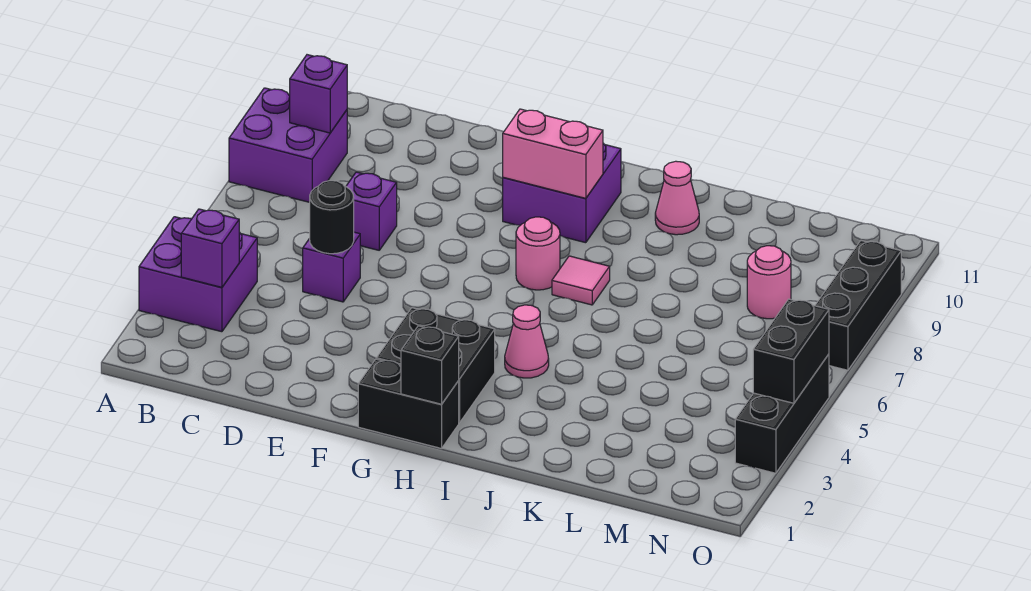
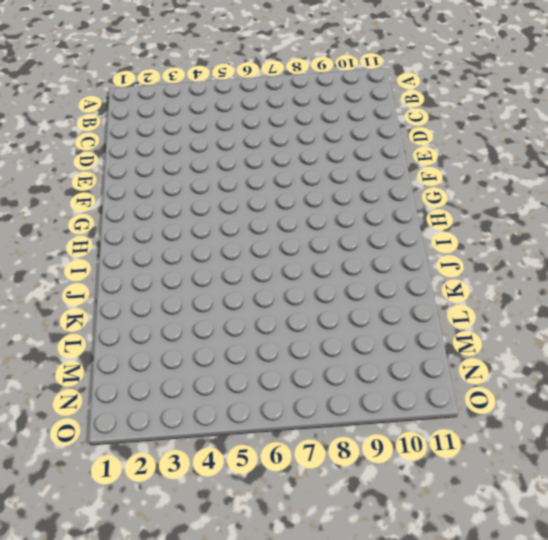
none -> purple 2x2 brick [139,217,257,332]
none -> purple 2x2 brick [229,88,347,202]
none -> purple 1x1 brick [303,232,360,302]

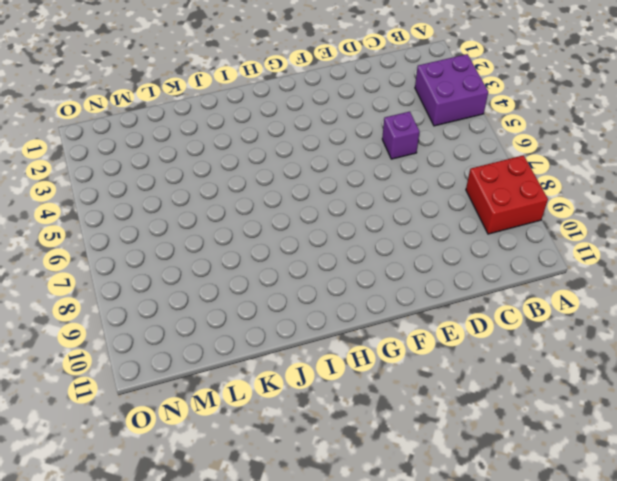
red 2x2 brick [466,155,548,234] -> purple 2x2 brick [229,88,347,202]
none -> purple 1x1 brick [346,172,397,250]
none -> black 1x2 brick [358,359,459,449]
none -> black 2x2 brick [376,308,495,423]

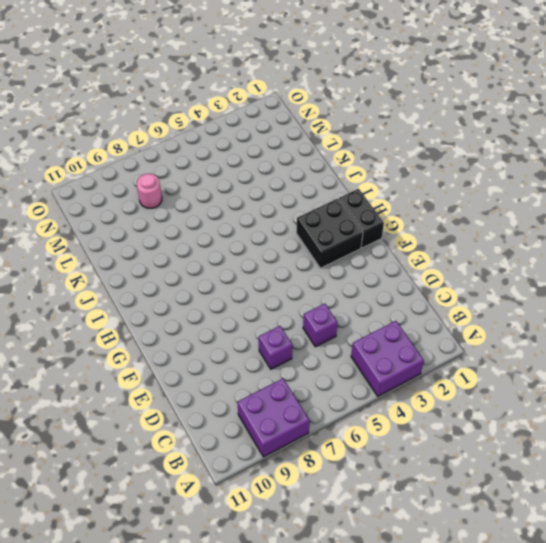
none -> purple 2x2 brick [503,143,621,243]
none -> pink 1x1 round brick [516,217,560,290]
none -> pink 1x1 cone [505,305,549,378]

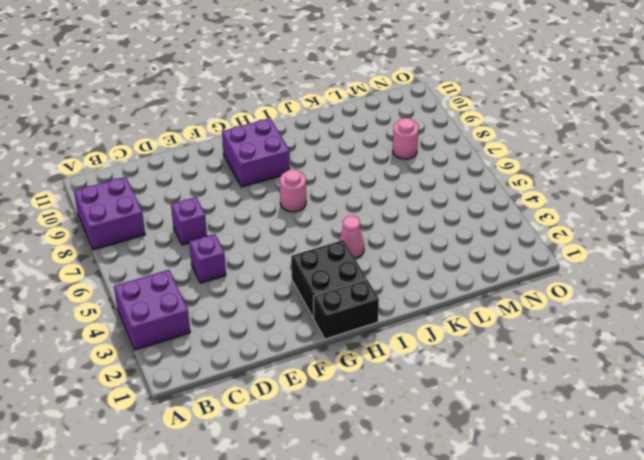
none -> pink 1x1 tile [552,256,610,305]
none -> pink 1x1 cone [655,161,699,235]
none -> black 1x3 brick [735,354,829,473]

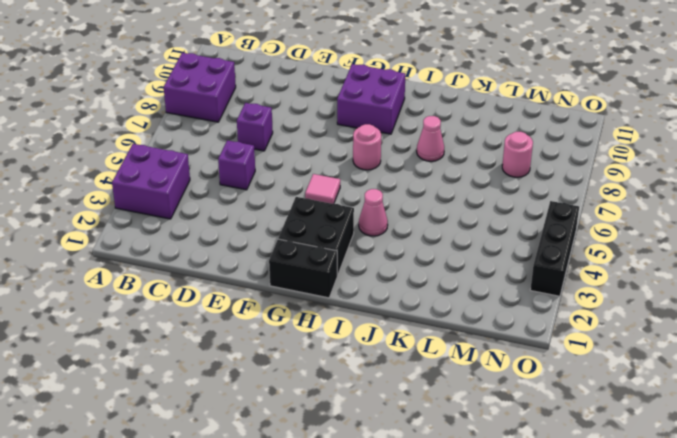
pink 1x1 tile [305,174,340,204] -> pink 1x1 tile moved to [552,256,610,305]
pink 1x1 cone [417,116,444,161] -> pink 1x1 cone moved to [655,161,699,235]
none -> black 1x3 brick [815,241,901,370]
none -> purple 1x1 brick [181,209,239,287]
none -> purple 1x1 brick [290,55,347,133]

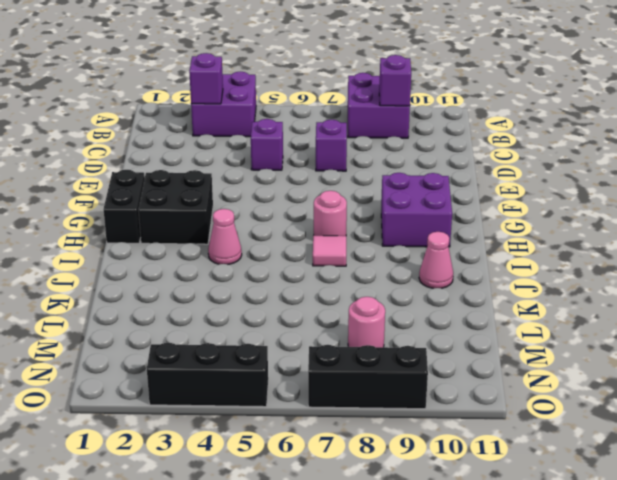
none -> black 1x1 round brick [310,181,354,254]
none -> pink 1x2 brick [503,109,603,198]
none -> black 1x1 brick [401,326,459,404]

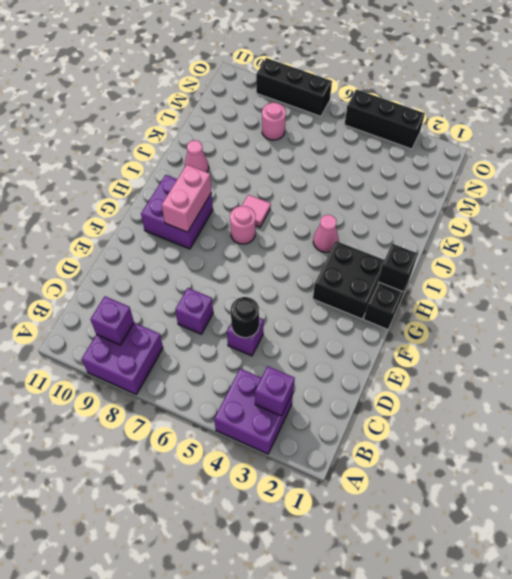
none -> black 1x2 brick [753,299,829,403]

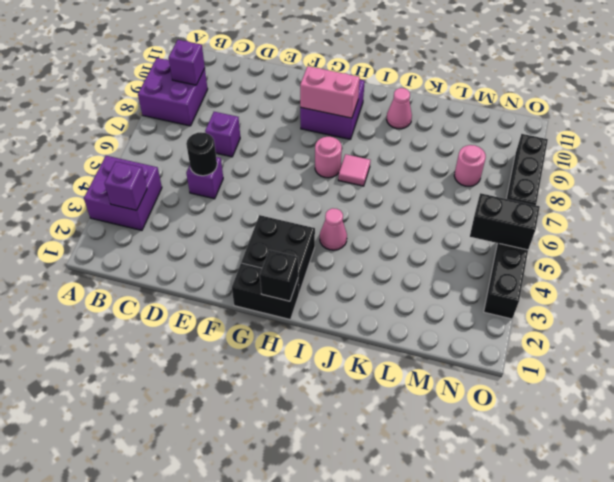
black 1x2 brick [470,193,540,250] -> black 1x2 brick turned to [753,299,829,403]

